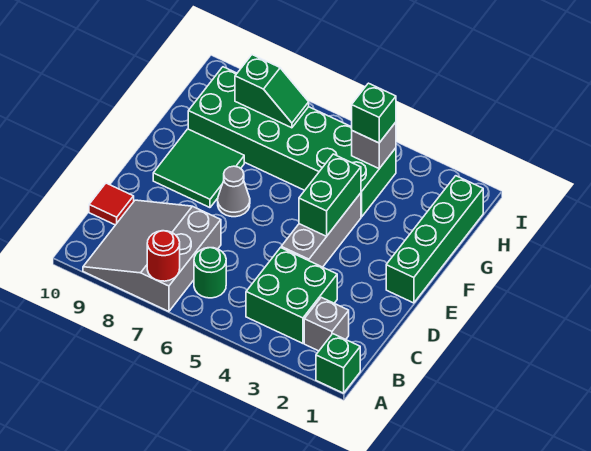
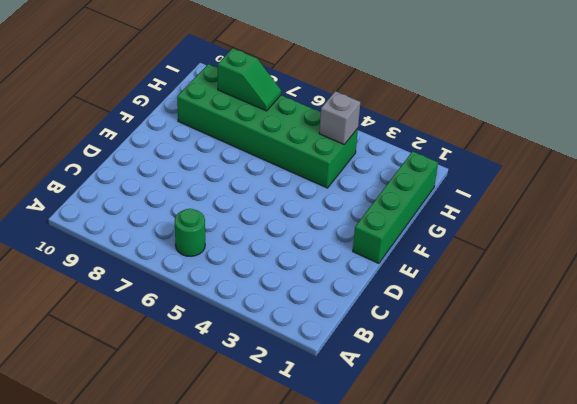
none -> green 1x1 brick [316,334,360,393]
none -> grey 3x3 slope [83,200,221,311]
none -> grey 1x1 brick [304,297,349,351]

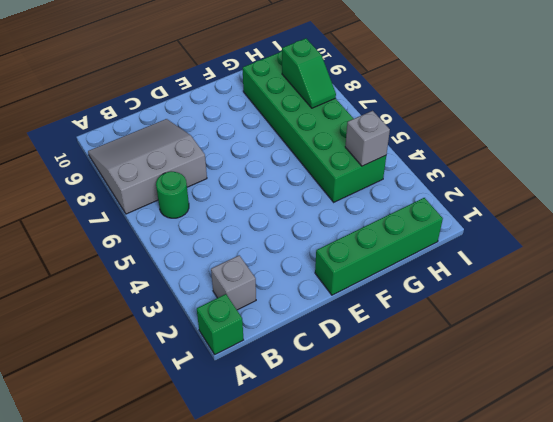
none -> green 2x2 brick [246,248,337,343]
none -> red 1x1 tile [89,183,134,225]
none -> grey 1x3 brick [281,193,361,267]

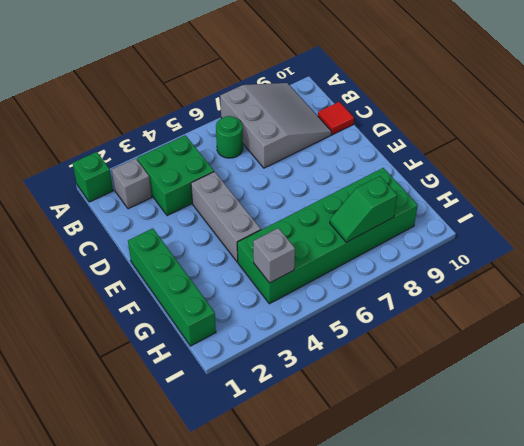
none -> grey 1x1 cone [218,166,250,217]
none -> green 2x2 tile [153,129,244,208]
none -> red 1x1 round brick [147,231,180,281]

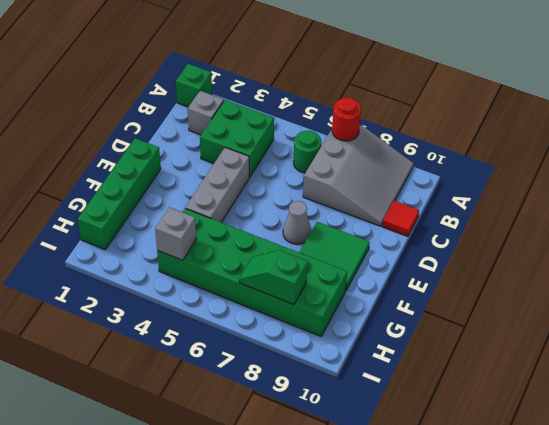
none -> green 1x2 brick [299,154,361,236]
none -> green 1x1 brick [352,83,396,143]

